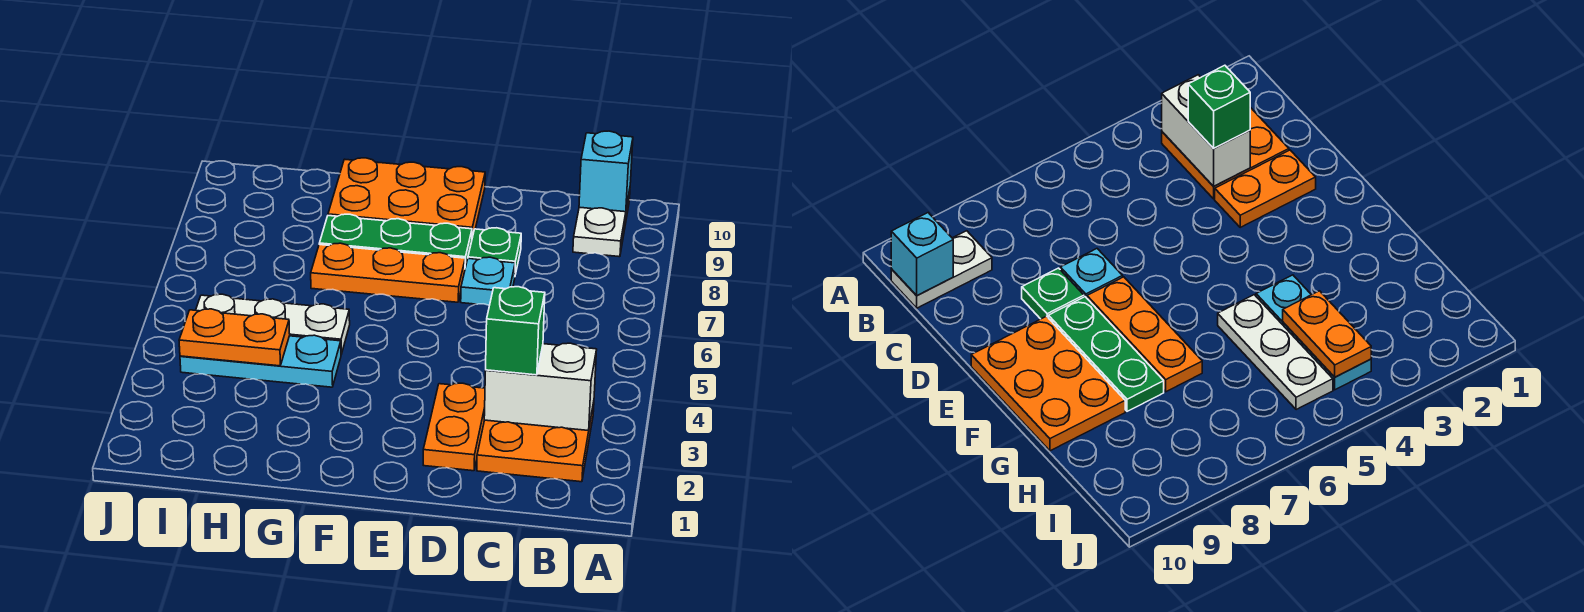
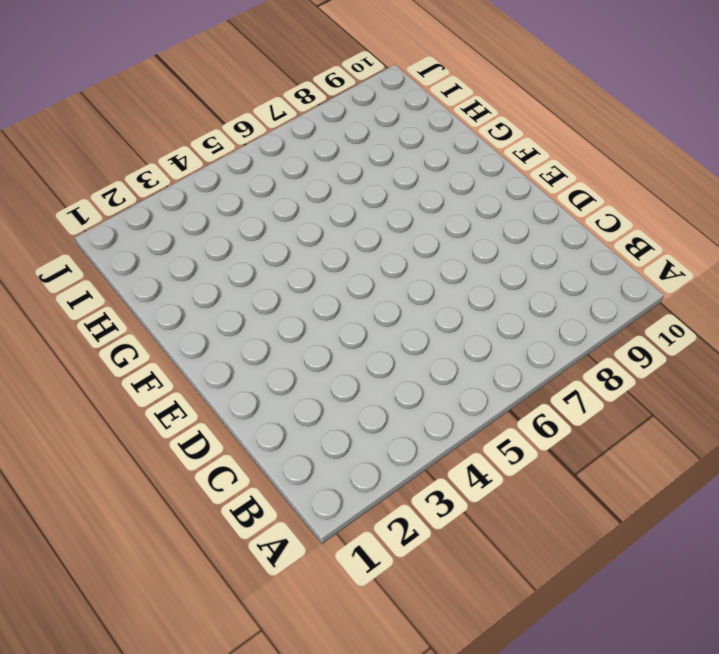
none -> orange 2x2 plate [477,402,594,482]
none -> white 1x2 plate [573,190,630,257]
none -> orange 1x2 plate [423,383,485,471]

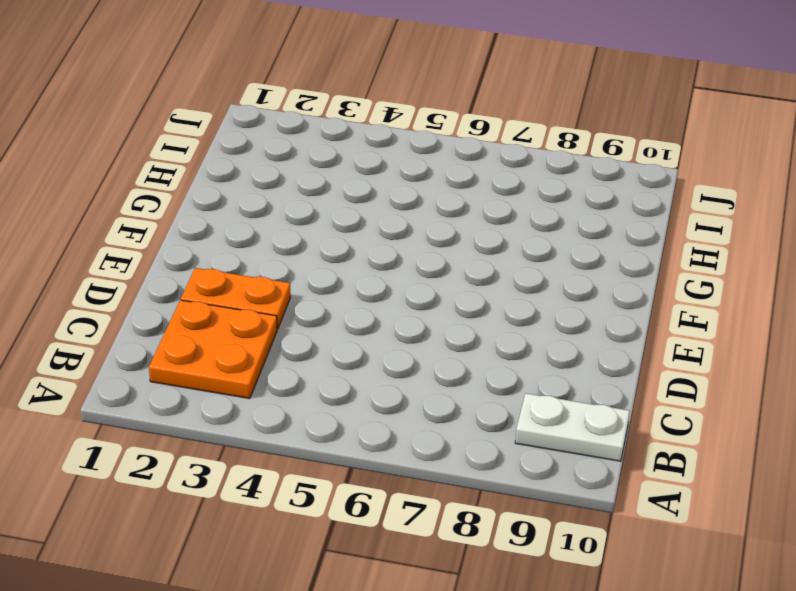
none -> cyan 1x1 plate [461,257,515,305]
none -> green 1x1 plate [468,228,521,275]
none -> orange 1x3 plate [311,243,465,302]

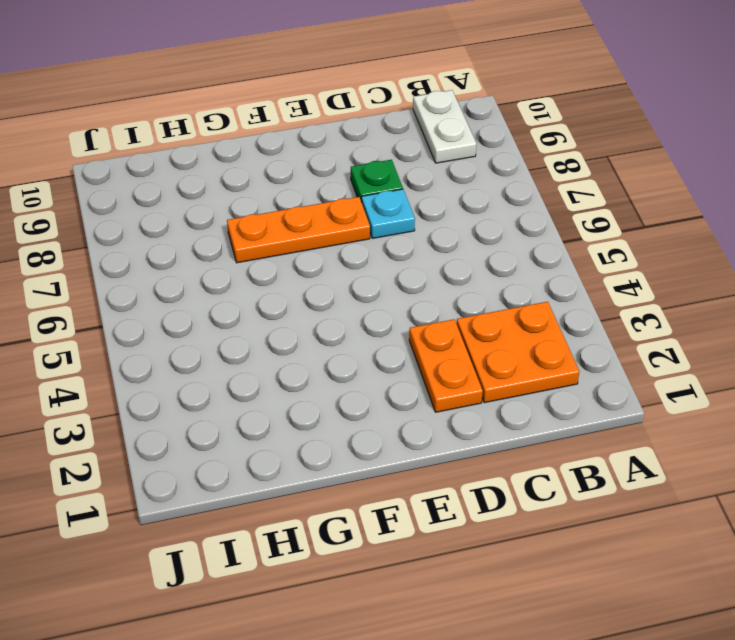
none -> green 1x3 plate [319,214,472,267]
none -> orange 2x3 plate [328,158,485,237]
none -> cyan 1x3 plate [180,335,341,387]

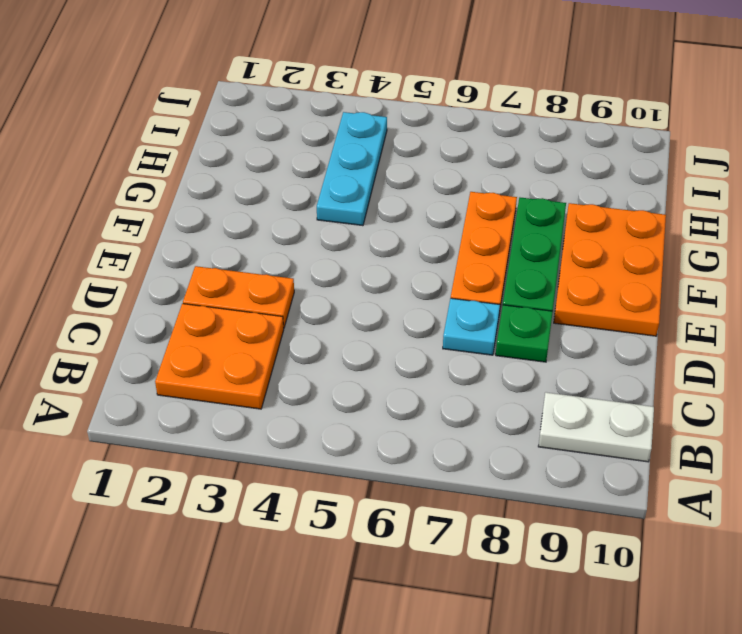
none -> white 1x3 plate [196,294,350,354]
none -> white 1x2 brick [484,343,597,431]
none -> cyan 1x1 brick [579,131,633,212]

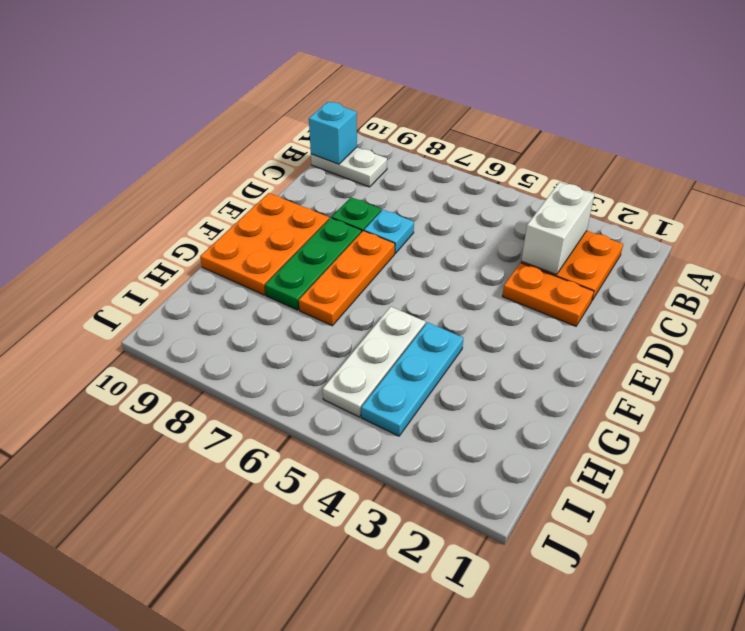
none -> orange 1x2 plate [179,309,290,366]
none -> green 1x1 brick [486,287,545,375]

